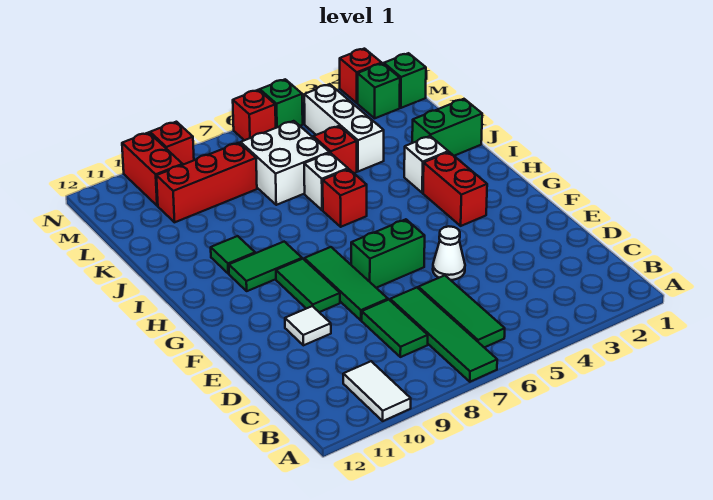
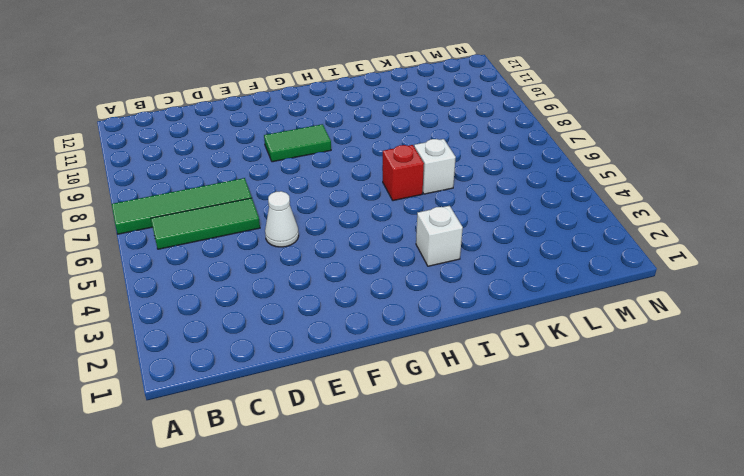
none -> white 1x2 tile [343,361,411,421]
none -> green 1x2 tile [362,300,428,357]
none -> green 1x3 tile [304,247,388,320]

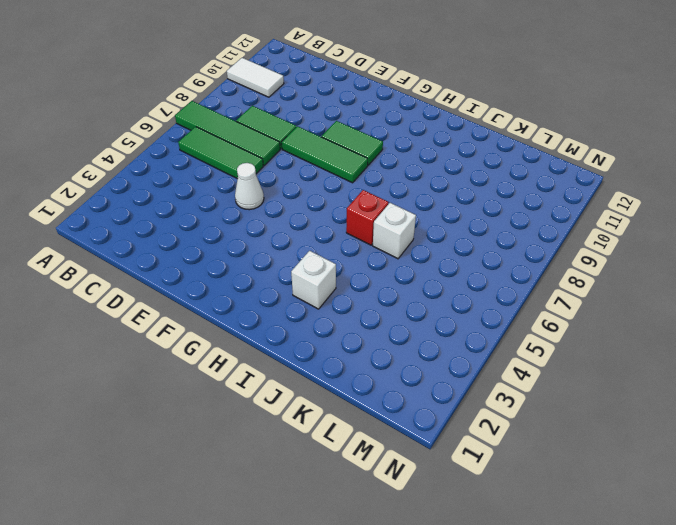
none -> white 1x1 tile [285,306,331,345]
none -> green 1x2 brick [351,219,425,288]
none -> red 1x2 brick [423,152,487,226]

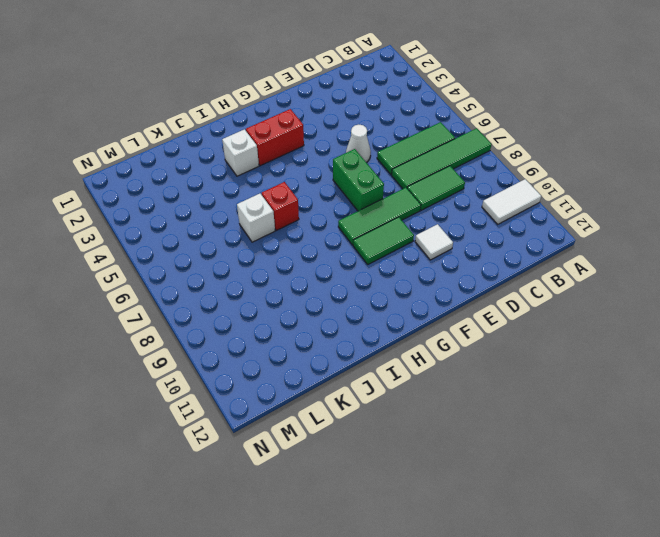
none -> green 1x2 tile [229,242,302,291]
none -> green 1x1 tile [211,236,255,274]
none -> green 1x2 brick [412,99,482,156]

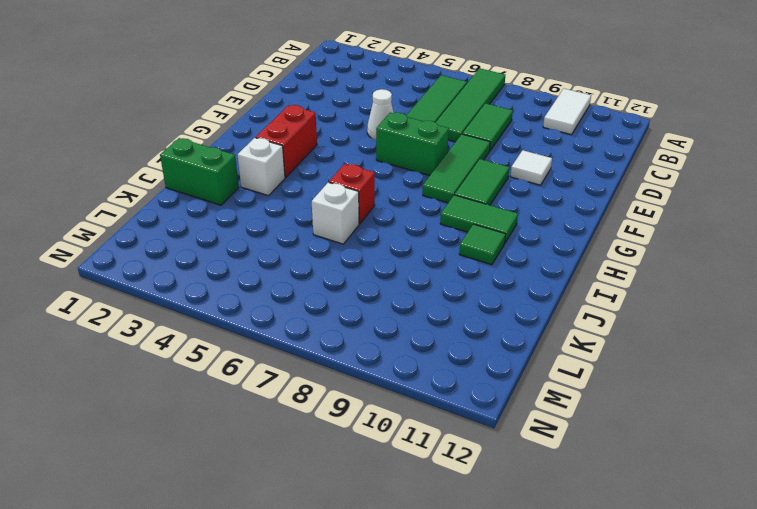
none -> white 1x3 brick [304,84,384,171]
none -> red 1x1 brick [313,126,357,173]
none -> white 2x2 brick [241,121,329,205]

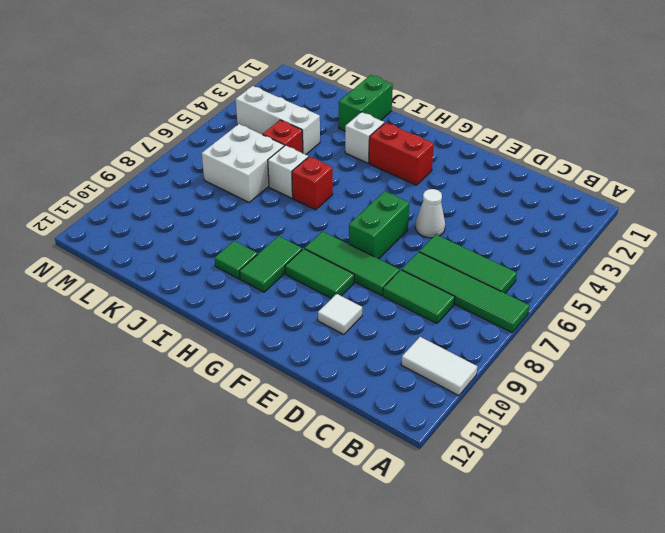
none -> red 1x3 brick [157,143,257,222]
none -> green 1x1 brick [384,53,426,108]
none -> green 1x1 brick [358,63,400,118]

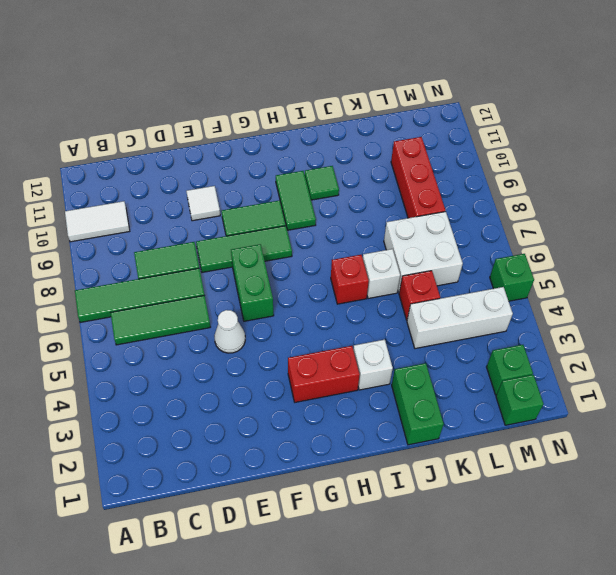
none -> red 1x2 brick [122,132,183,206]
none -> red 1x1 brick [340,49,382,103]
none -> red 1x1 brick [233,90,276,140]

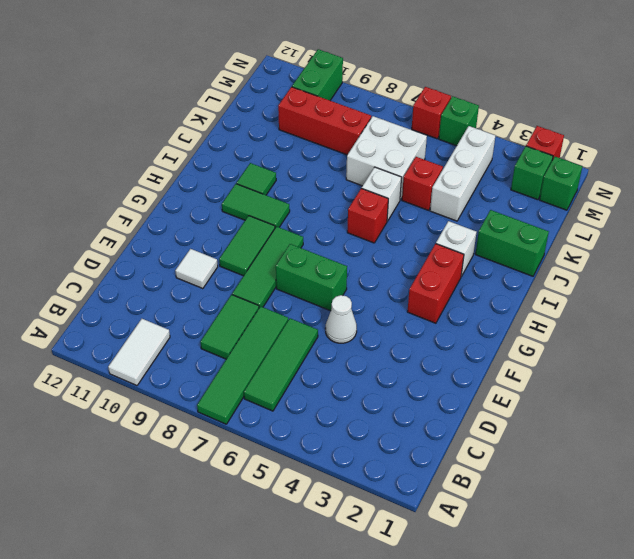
green 1x2 brick [292,49,343,100] -> red 1x2 brick [122,132,183,206]
none -> red 1x1 brick [150,122,194,165]

